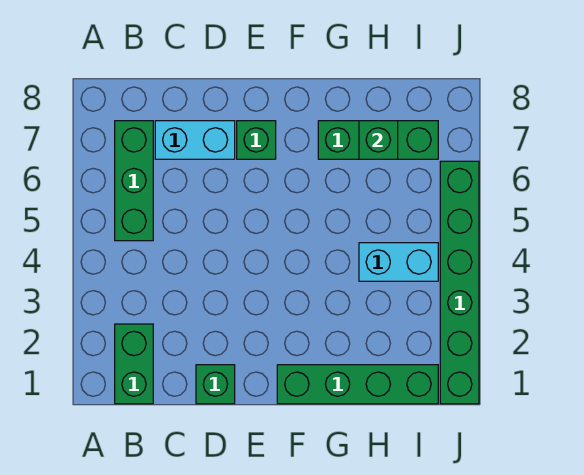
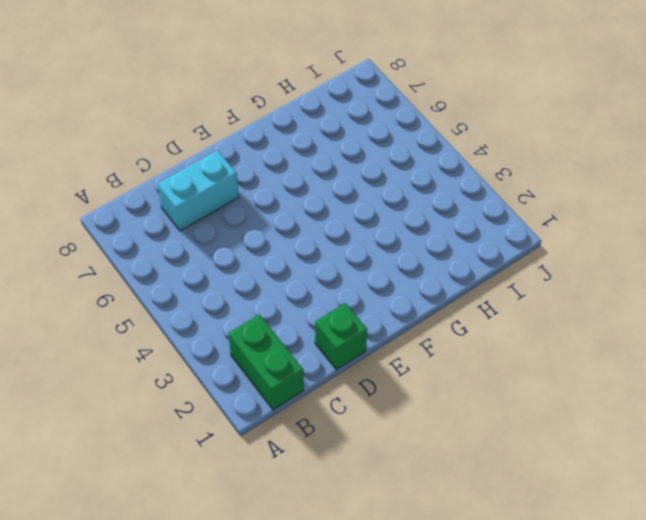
none -> green 1x3 brick [115,121,153,241]
none -> green 1x1 brick [237,121,276,159]

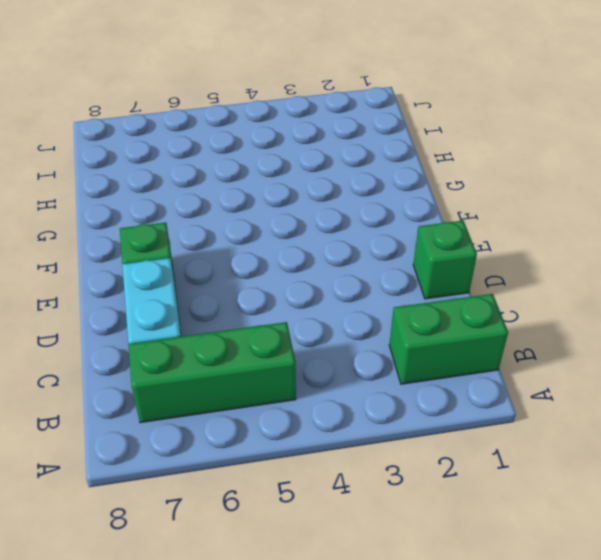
none -> green 1x4 brick [277,365,438,404]
none -> green 1x3 brick [318,121,438,159]

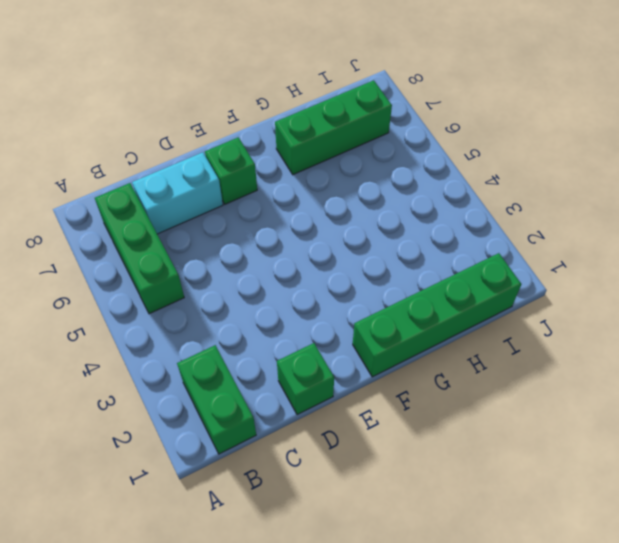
none -> cyan 1x2 brick [359,243,438,281]
none -> green 1x6 brick [440,161,479,404]

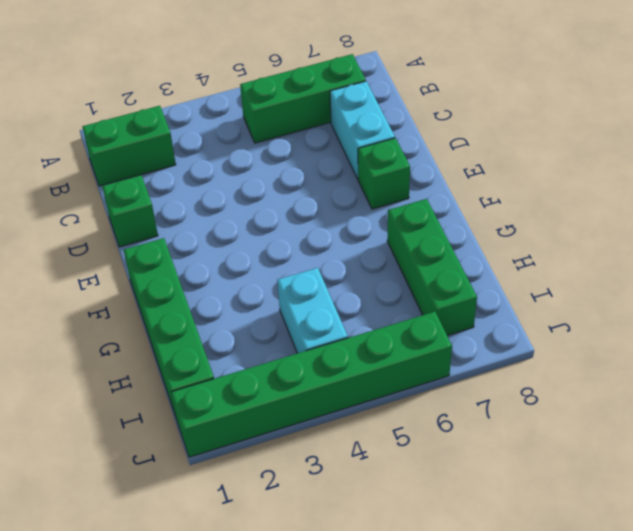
none -> green 1x1 brick [359,121,398,159]

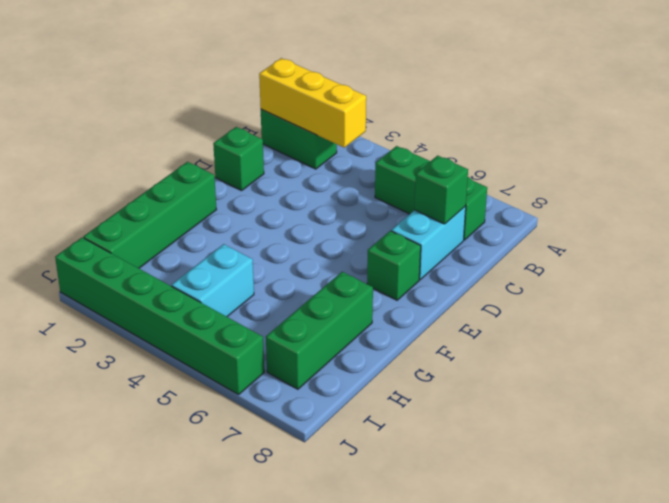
yellow 1x3 brick [259,58,366,148] -> none
green 1x1 brick [414,156,468,224] -> green 1x1 brick moved to [359,121,398,159]

